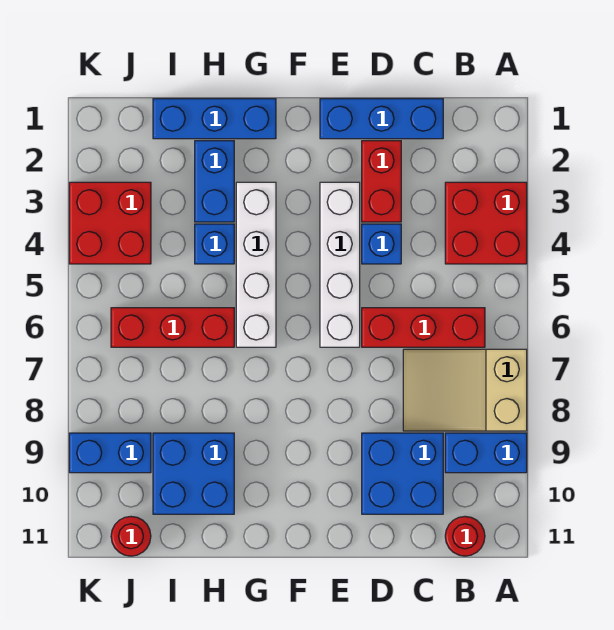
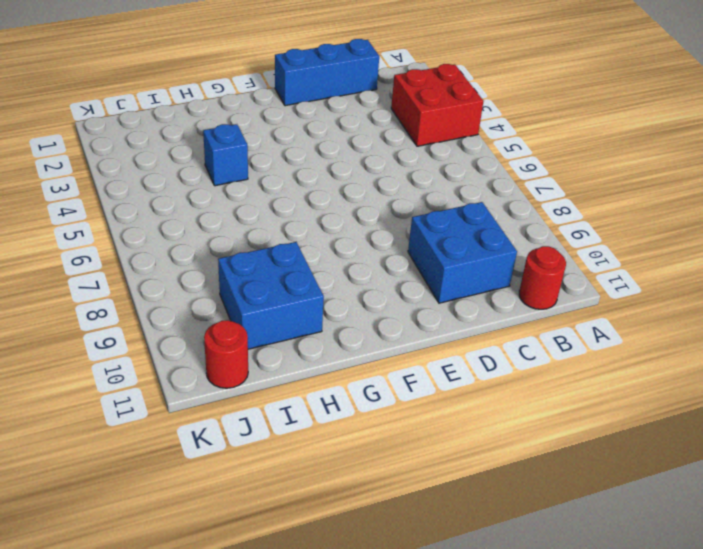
none -> tan 2x3 slope [403,349,527,431]
none -> blue 1x2 brick [445,433,527,473]
none -> red 1x3 brick [362,308,485,347]

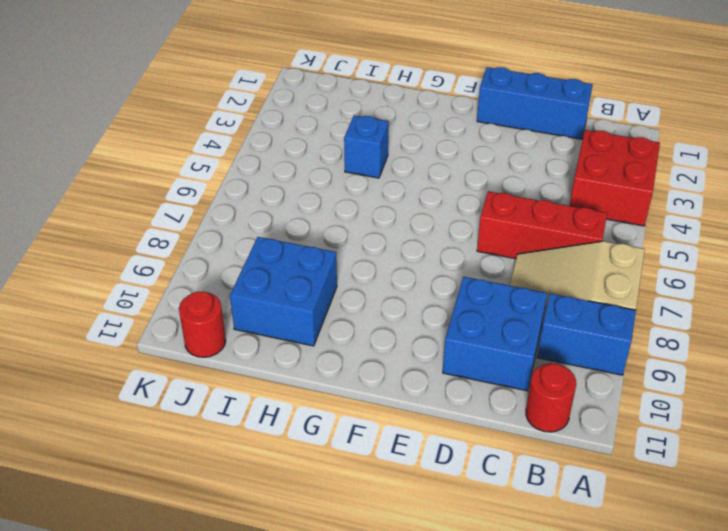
none -> red 1x2 brick [362,141,401,222]
none -> blue 1x1 brick [362,224,401,264]
none -> white 1x4 brick [320,182,360,347]

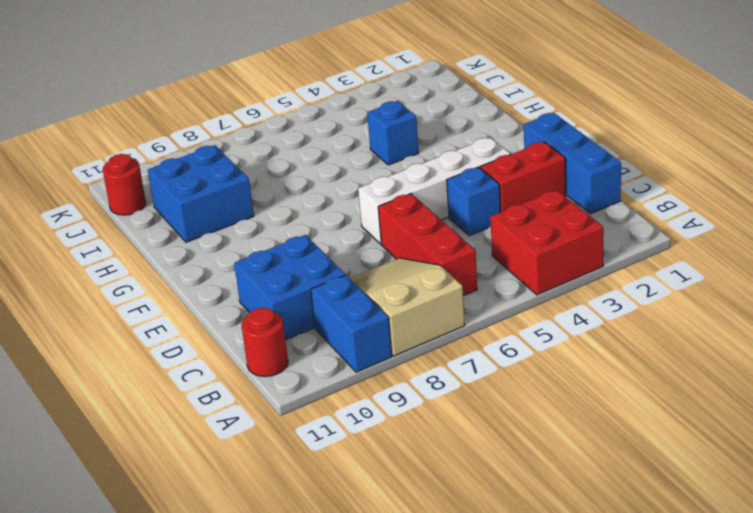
none -> blue 1x3 brick [153,99,276,139]
none -> white 1x4 brick [236,182,276,347]
none -> blue 1x2 brick [195,141,234,222]

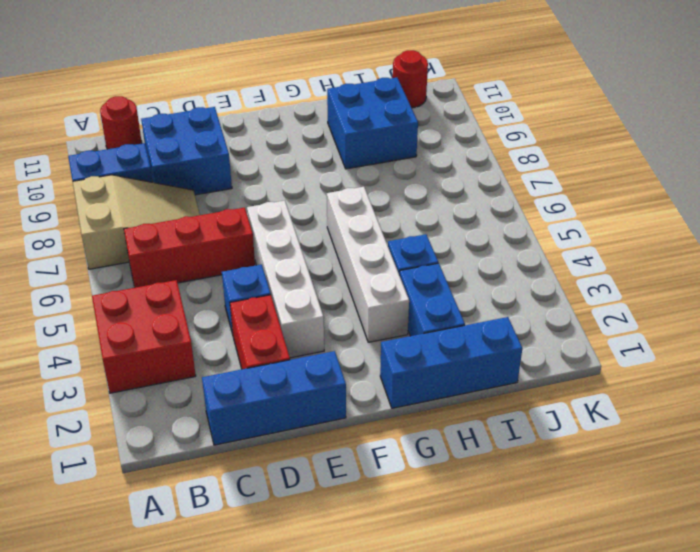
none -> red 1x3 brick [111,308,234,347]
none -> red 2x2 brick [69,182,151,264]
none -> blue 1x2 brick [69,433,151,473]

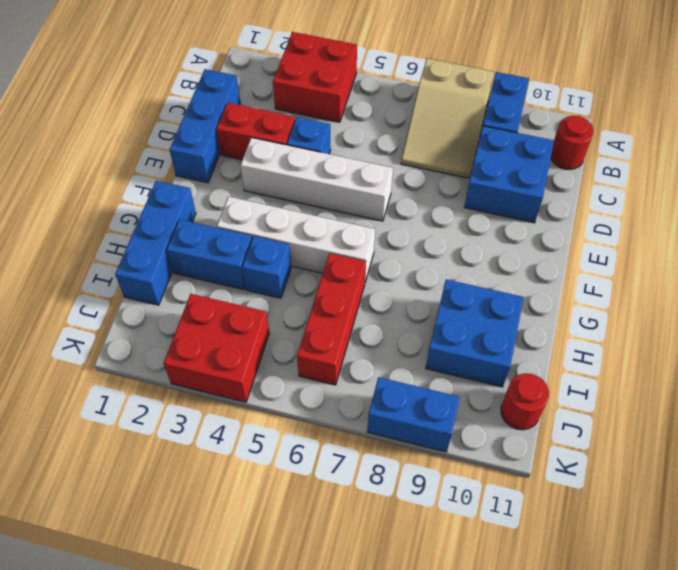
blue 1x2 brick [367,377,460,452] -> blue 1x2 brick turned to [69,433,151,473]
none -> red 1x3 brick [362,308,485,347]

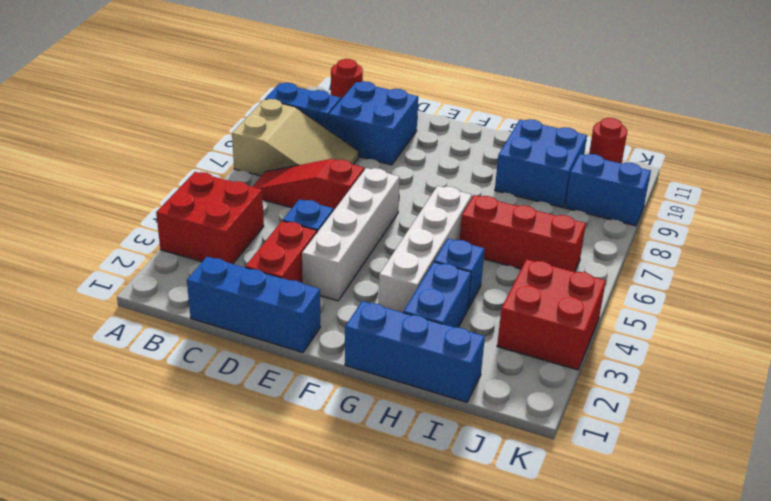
red 1x3 slope [252,159,364,211] -> red 1x3 brick [362,308,485,347]

